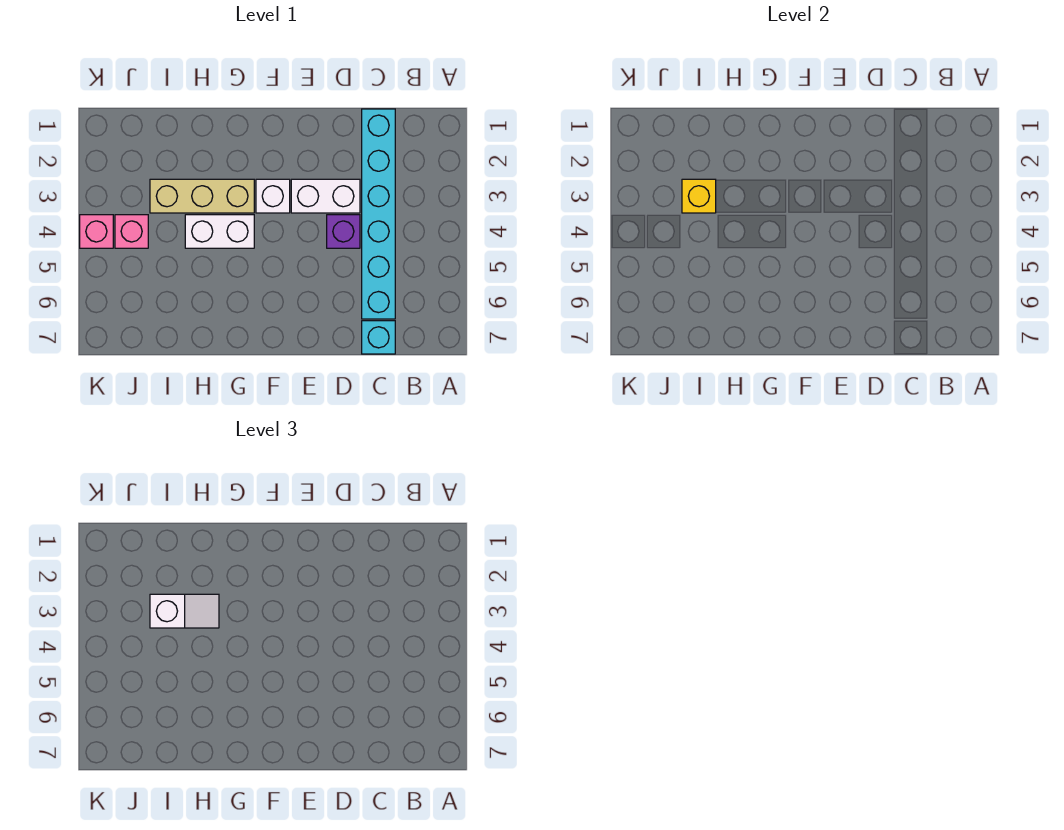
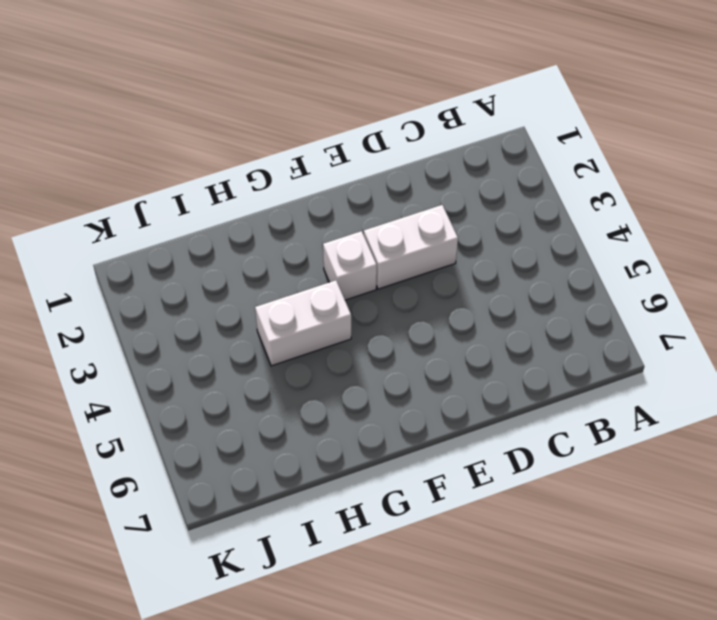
none -> cyan 1x6 brick [362,109,395,319]
none -> cyan 1x1 brick [362,321,395,354]

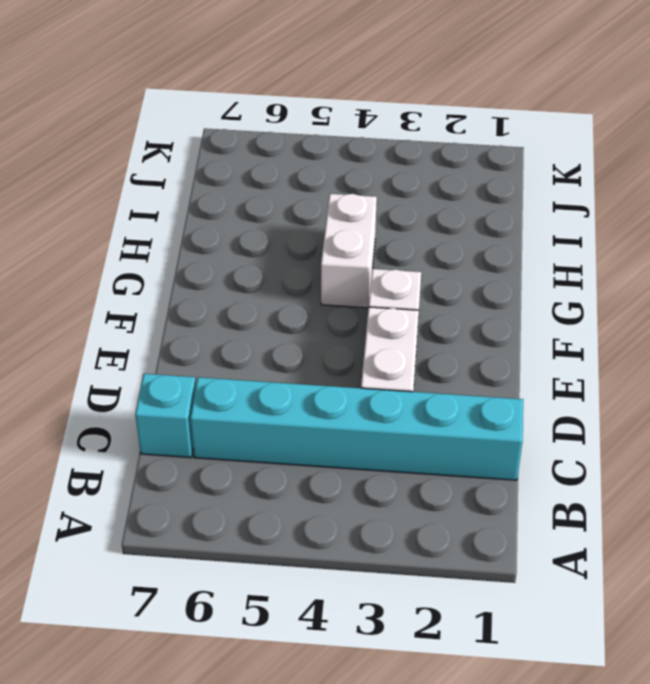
none -> purple 1x1 brick [327,215,360,248]
none -> tan 1x3 brick [150,179,254,213]

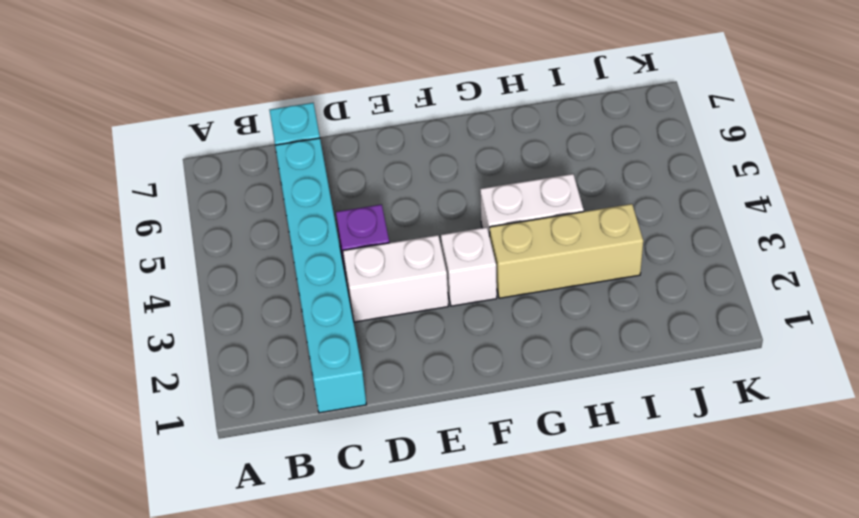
none -> pink 1x1 brick [115,215,148,248]
none -> pink 1x1 brick [80,215,113,248]

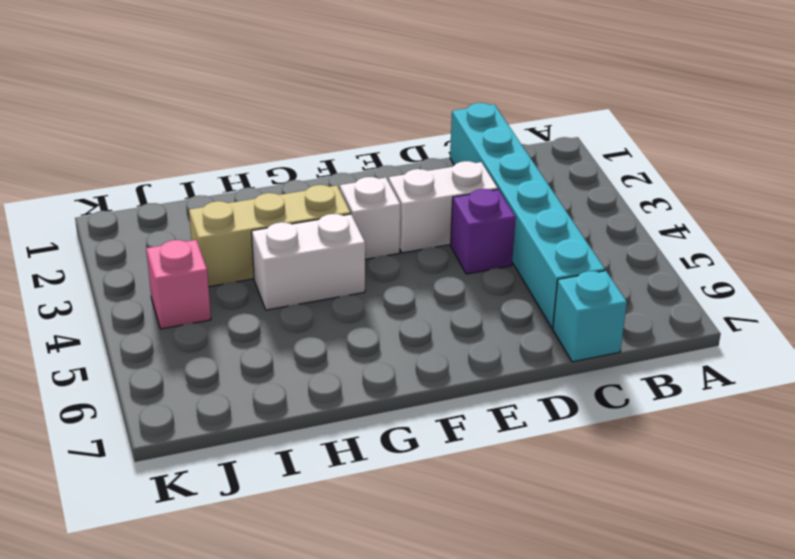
none -> pink 1x1 brick [80,215,113,248]
none -> yellow 1x1 brick [682,179,716,213]

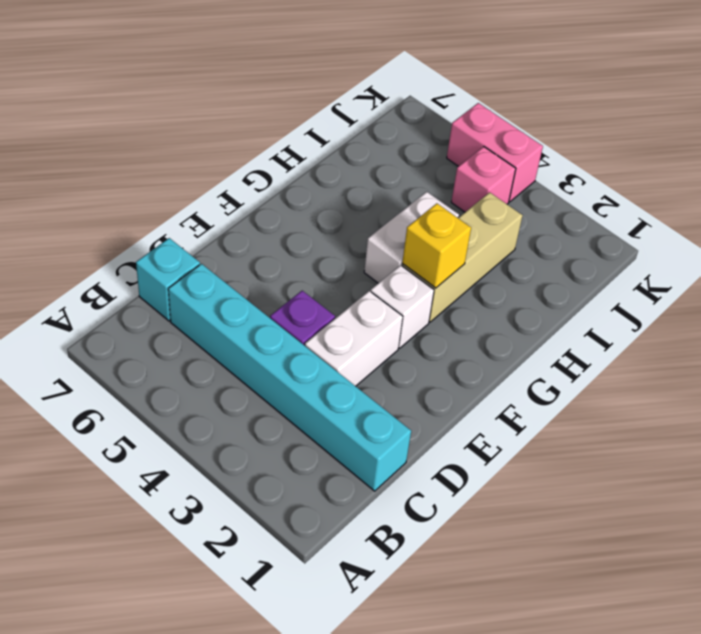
yellow 1x1 brick [402,203,471,288] -> yellow 1x1 brick moved to [682,179,716,213]
pink 1x2 brick [447,103,543,202] -> pink 1x1 brick [80,215,113,248]
none -> white 1x2 slope [150,594,219,628]

